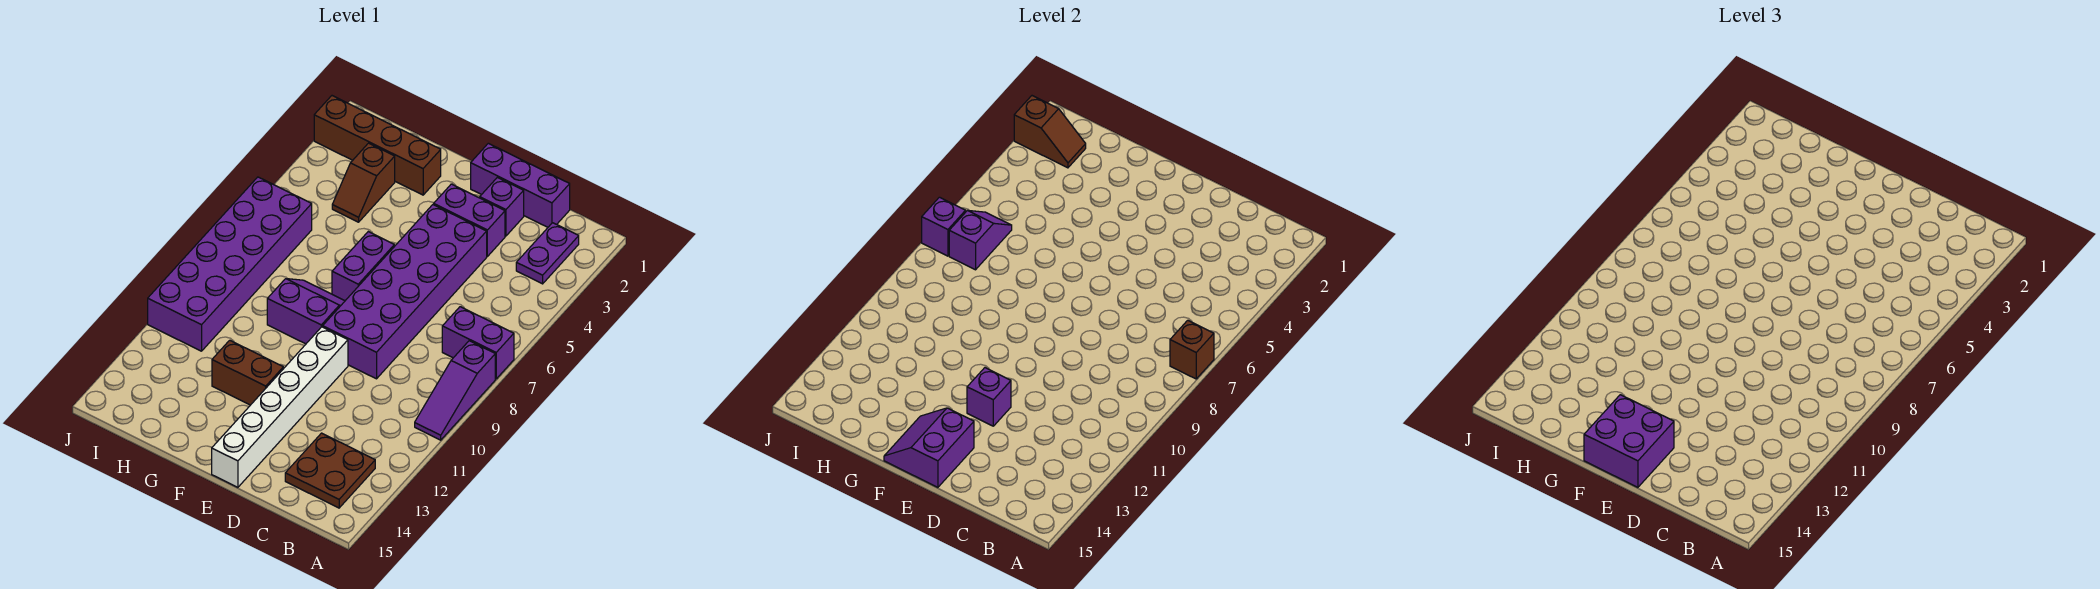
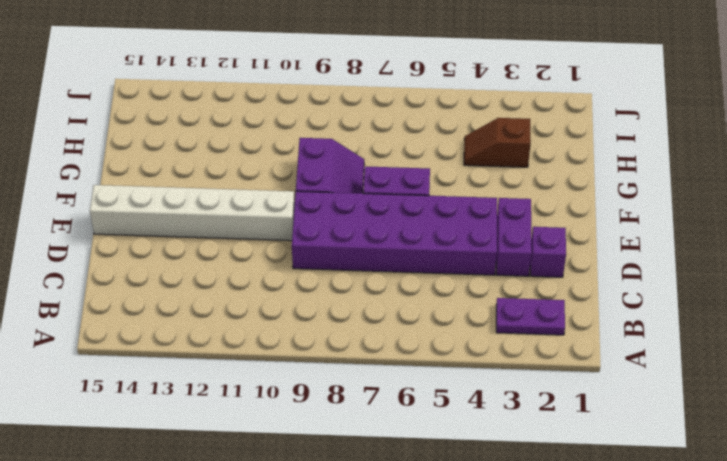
none -> purple 1x2 brick [442,307,514,379]
none -> purple 1x3 slope [415,341,495,440]
none -> brown 2x2 plate [285,433,375,508]

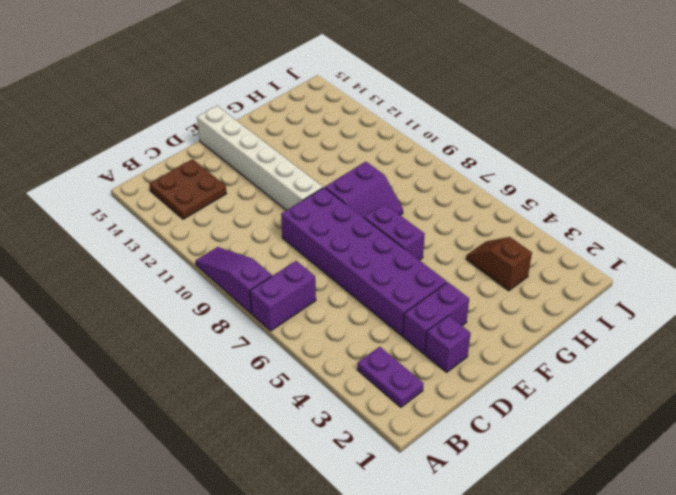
none -> purple 1x3 brick [471,143,570,227]
none -> brown 1x2 brick [212,340,283,405]
none -> brown 1x4 brick [314,96,441,195]

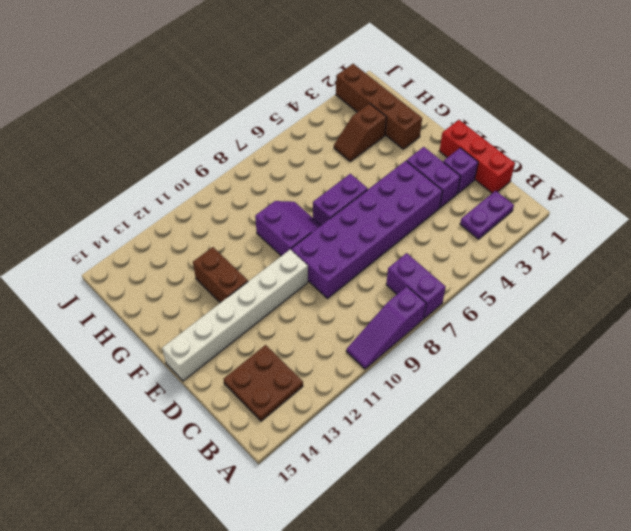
red 1x3 brick [439,120,515,193] -> purple 1x3 brick [471,143,570,227]
none -> purple 2x6 brick [148,177,312,351]
none -> brown 1x1 brick [1170,320,1214,379]
none -> purple 1x1 brick [967,368,1011,426]

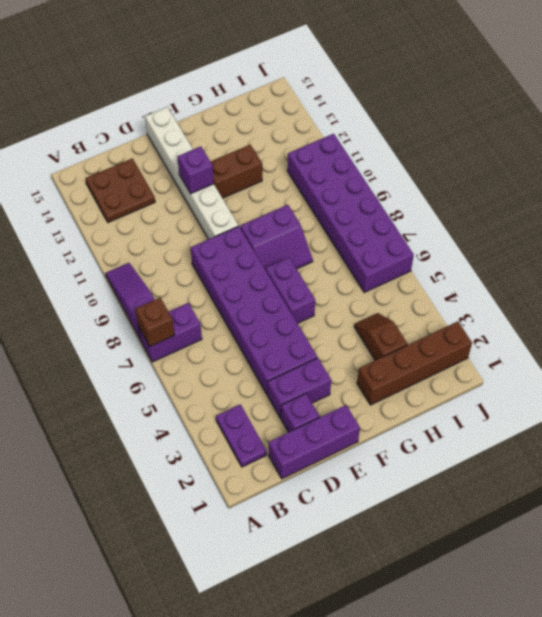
none -> purple 2x2 slope [884,408,974,487]
none -> brown 1x2 slope [1014,96,1086,168]
none -> purple 1x2 slope [949,210,1012,270]

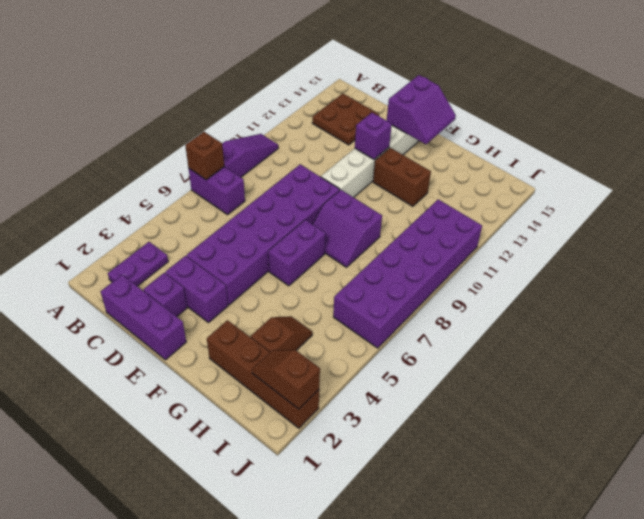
none -> purple 1x2 slope [949,210,1012,270]
none -> purple 1x1 brick [922,197,966,256]
none -> purple 2x2 brick [1584,395,1674,487]

